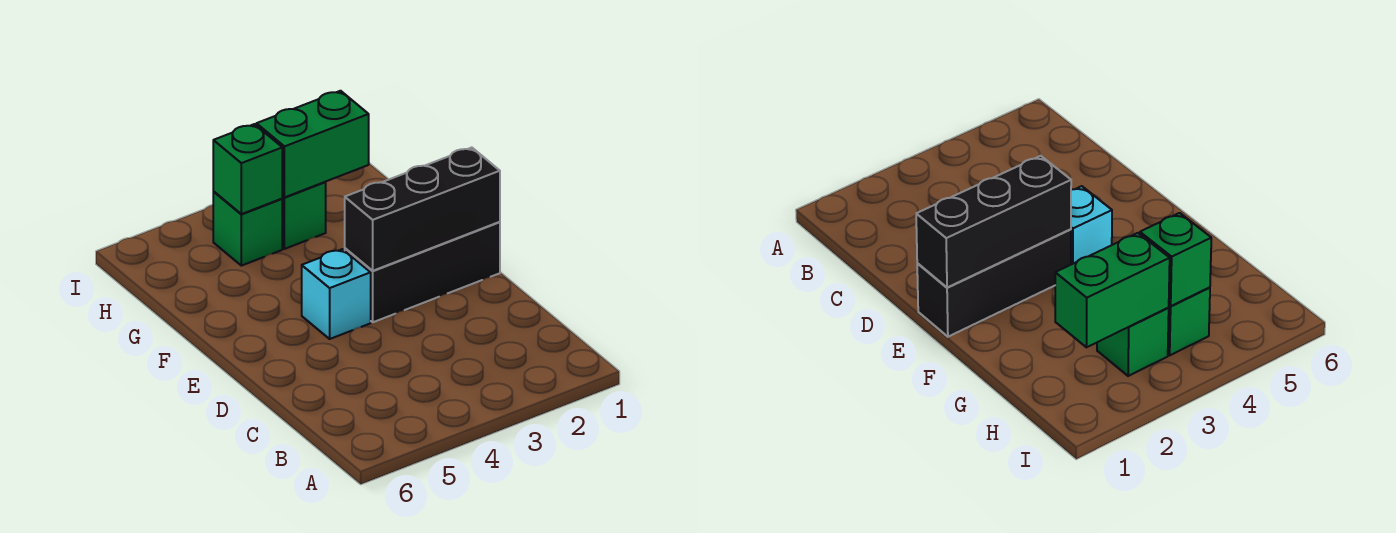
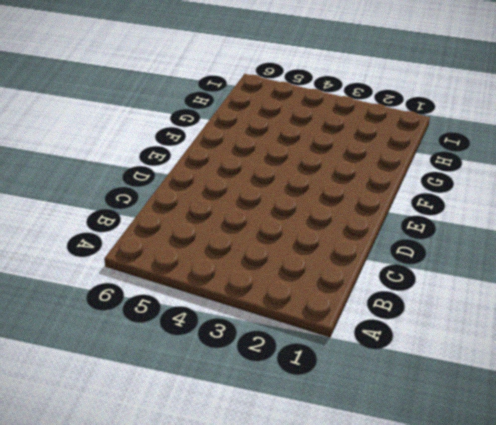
none -> black 1x3 brick [345,222,500,322]
none -> cyan 1x1 brick [302,249,371,339]

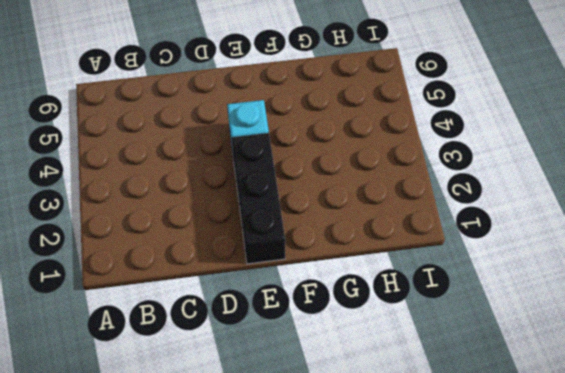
none -> green 1x1 brick [282,182,326,249]
none -> green 1x1 brick [213,192,282,266]

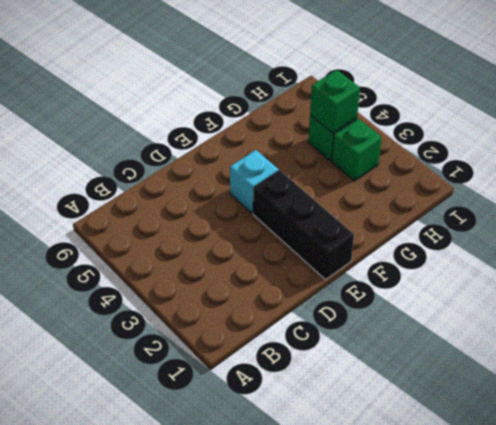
none -> black 1x3 brick [345,148,500,271]
none -> green 1x2 brick [256,91,369,197]

